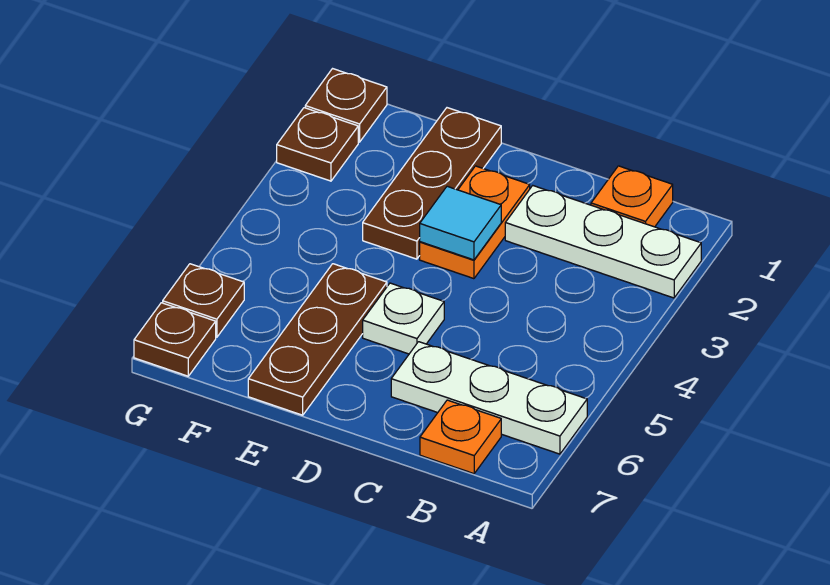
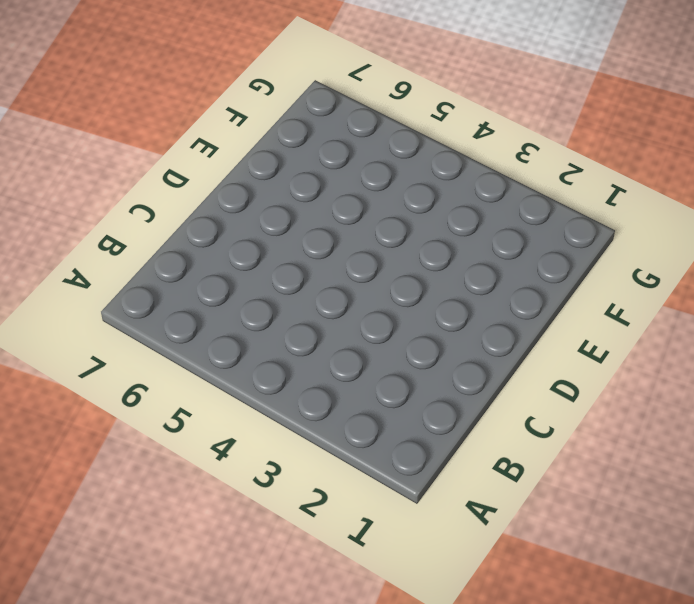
none -> white 1x3 plate [505,186,701,298]
none -> white 1x3 plate [391,342,587,454]
none -> orange 1x1 plate [591,166,673,227]

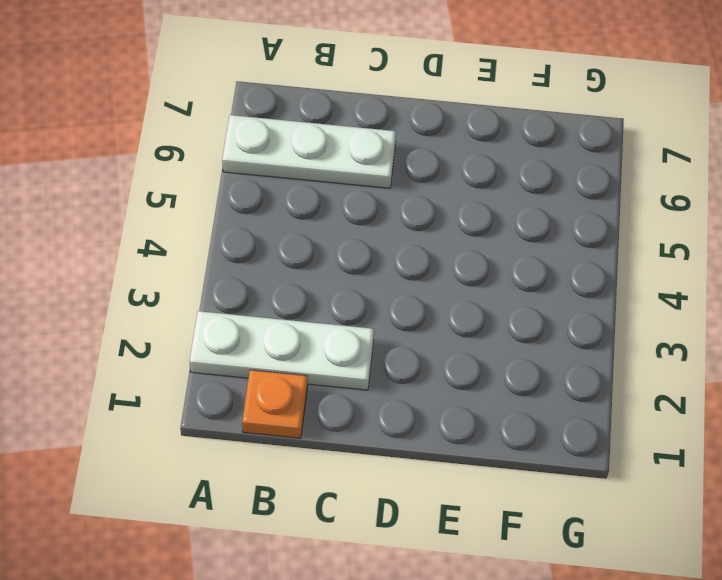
none -> orange 1x1 plate [420,400,501,474]
none -> orange 1x2 plate [420,166,530,279]
none -> white 1x1 plate [363,283,444,354]

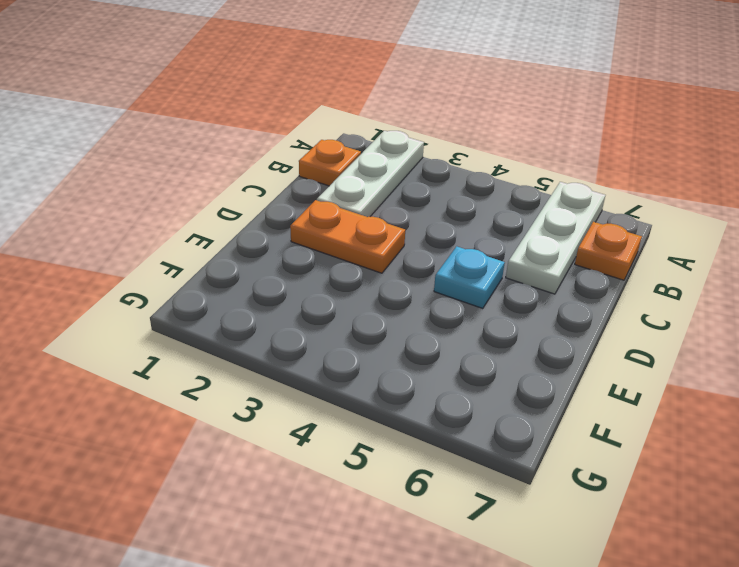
cyan 1x1 plate [434,246,505,309] -> white 1x1 plate [363,283,444,354]
none -> brown 1x3 plate [363,108,501,259]
none -> brown 1x3 plate [248,264,387,415]
none -> brown 1x1 plate [305,69,387,142]

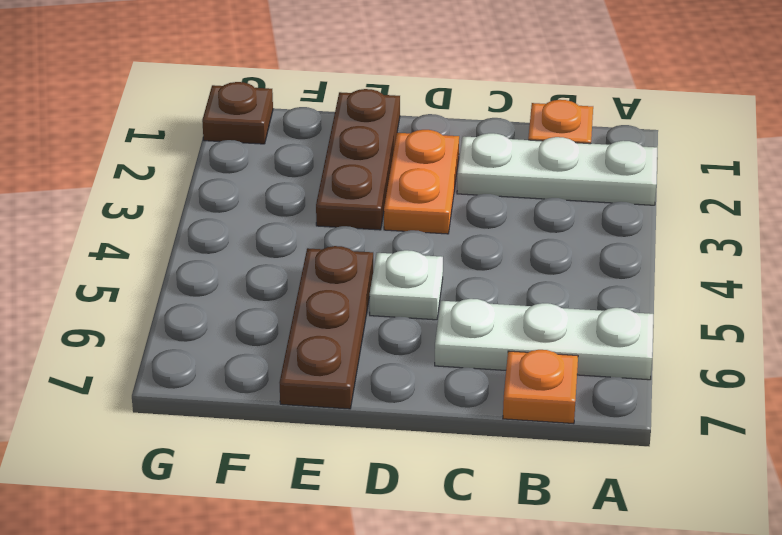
none -> brown 1x1 plate [277,108,358,181]
none -> brown 1x1 plate [163,264,244,337]
none -> brown 1x1 plate [134,303,216,376]

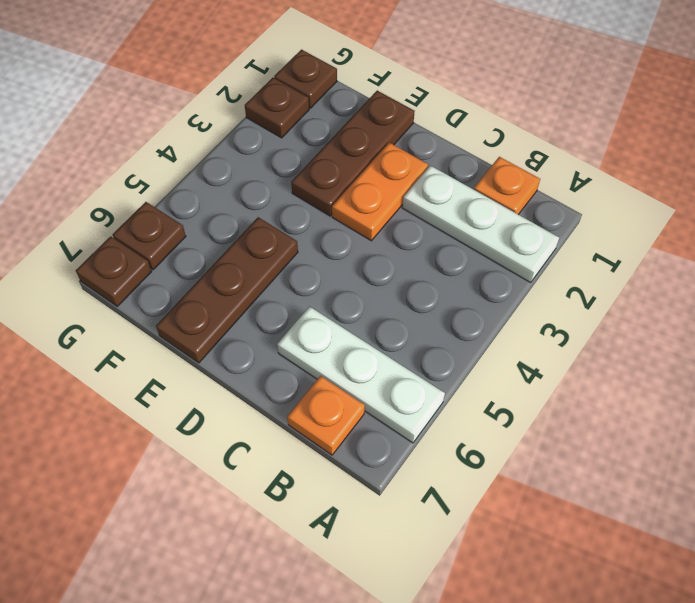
none -> white 1x1 plate [363,283,444,354]
none -> cyan 1x1 tile [420,186,501,260]

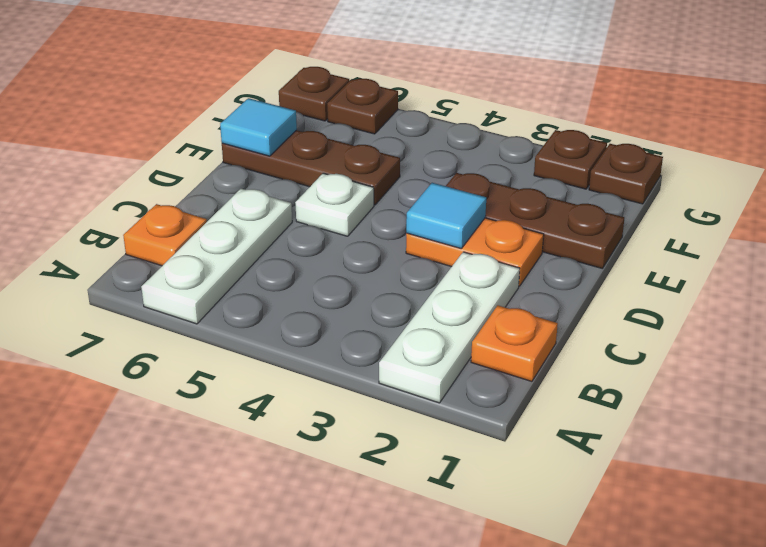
cyan 1x1 tile [220,98,297,156] -> none

